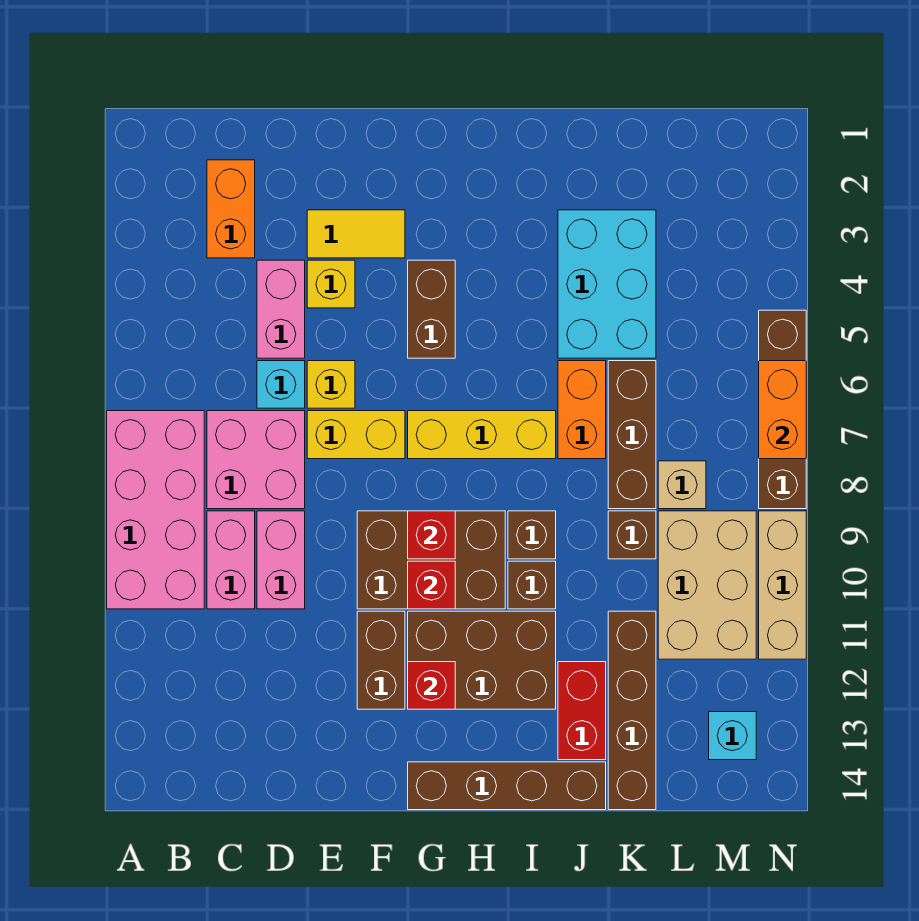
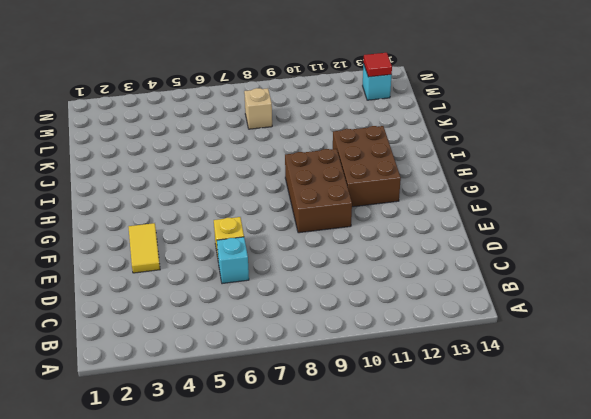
red 1x1 tile [364,53,392,77] -> none
none -> pink 2x4 brick [107,411,204,609]
none -> orange 1x2 brick [207,160,255,258]
none -> pink 2x2 brick [207,411,305,509]
none -> pink 1x2 brick [207,511,255,609]

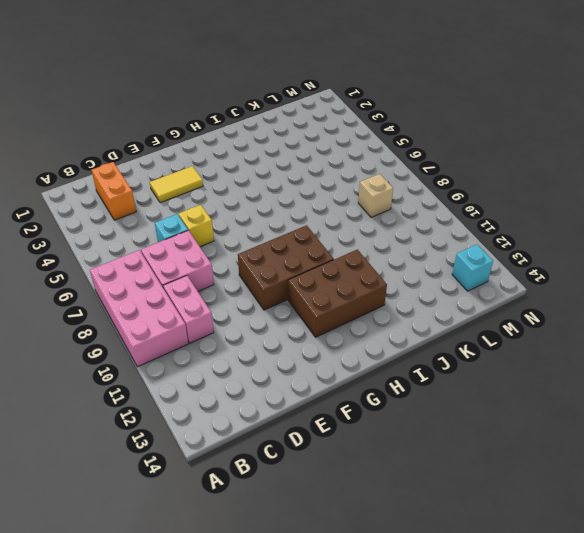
none -> pink 1x2 brick [257,260,305,358]
none -> pink 1x2 brick [257,511,305,609]
none -> yellow 1x1 brick [307,260,355,308]
none -> yellow 1x2 brick [307,411,405,459]

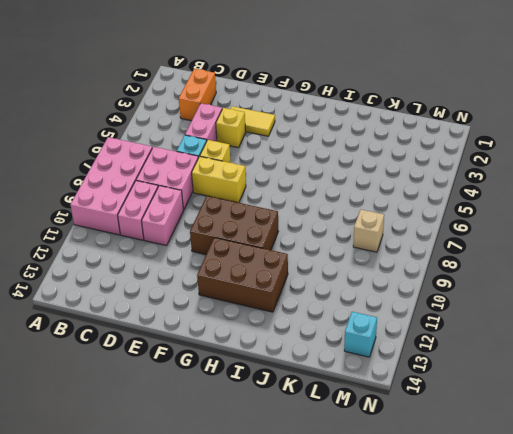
none -> brown 1x2 brick [357,611,405,709]
none -> brown 1x2 brick [408,260,455,358]
none -> yellow 1x3 brick [408,411,556,459]
none -> brown 1x4 brick [408,762,606,810]

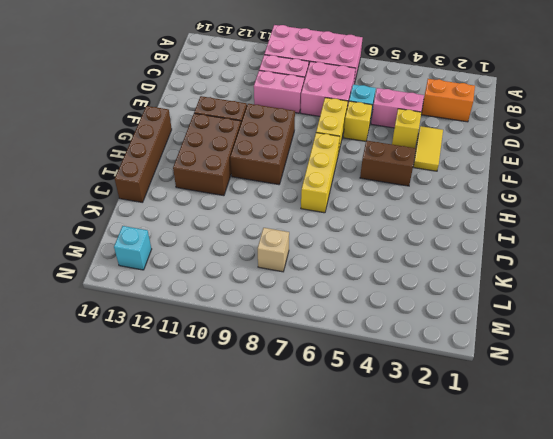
none -> brown 1x1 brick [508,511,556,559]
none -> brown 1x1 brick [508,561,556,609]
none -> cyan 2x3 brick [558,210,656,358]
none -> orange 1x2 brick [558,361,606,459]

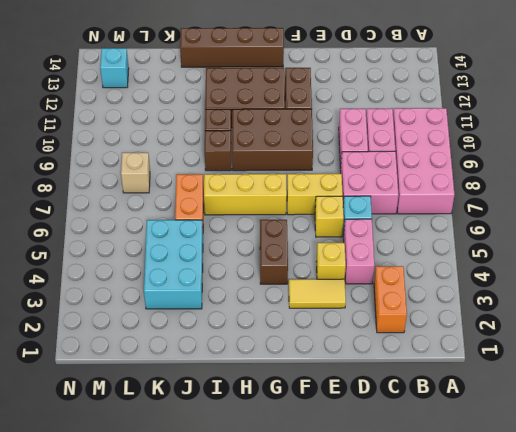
none -> red 1x2 brick [558,662,606,760]
none -> brown 1x3 brick [608,361,656,509]
none -> brown 1x1 brick [608,511,656,559]
none -> brown 1x4 brick [608,611,656,810]

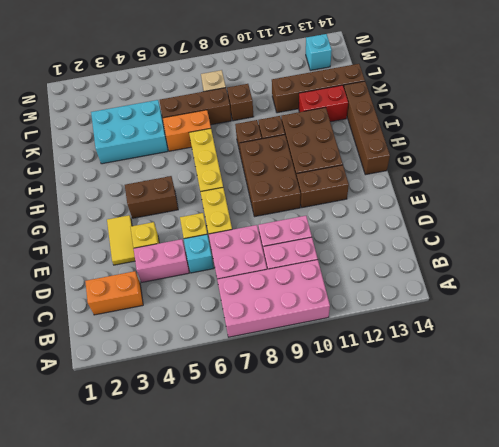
none -> tan 2x3 brick [658,511,756,659]
none -> brown 1x4 brick [759,310,806,509]
none -> tan 1x3 brick [759,511,806,659]
none -> red 1x1 brick [408,511,455,559]

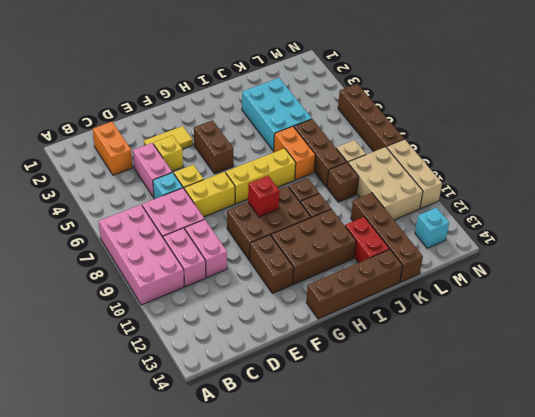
none -> red 1x1 brick [408,561,455,609]
none -> red 1x1 brick [408,662,455,709]
none -> orange 1x2 brick [759,361,806,459]

